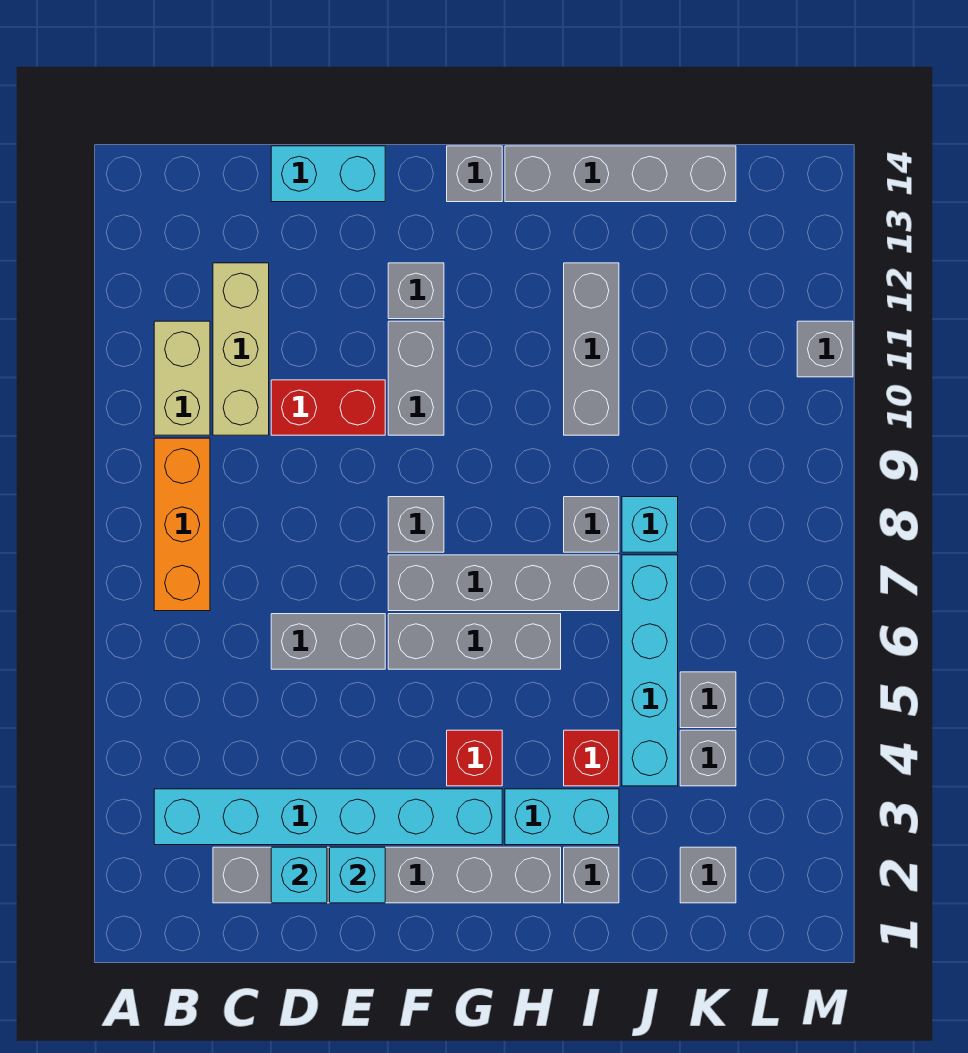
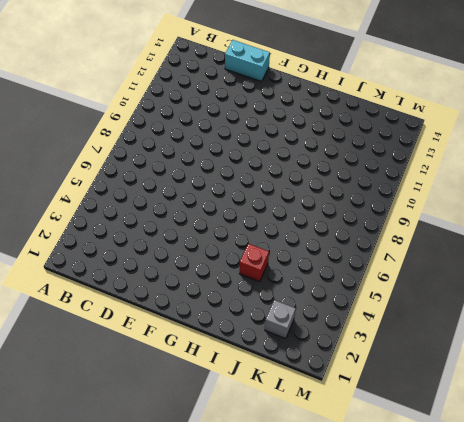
none -> cyan 1x6 brick [154,789,502,845]
none -> orange 1x3 brick [154,438,210,611]
none -> tan 1x2 brick [154,321,210,435]

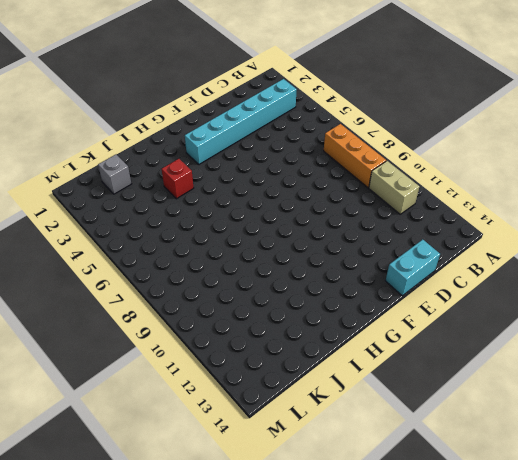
none -> grey 1x6 brick [213,847,561,903]
none -> tan 1x3 brick [213,263,269,435]
none -> grey 1x2 brick [271,614,385,669]

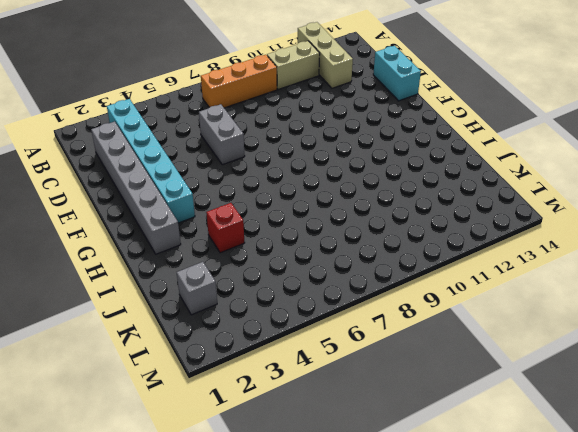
tan 1x3 brick [298,22,353,88] -> tan 1x3 brick turned to [213,263,269,435]
none -> red 1x2 brick [271,380,385,435]
none -> grey 1x3 brick [388,614,561,669]
none -> grey 1x4 brick [388,555,619,611]

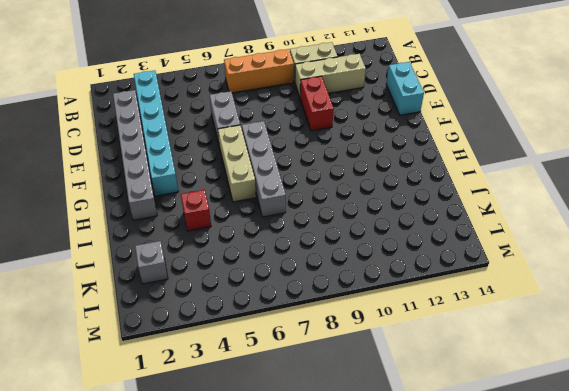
tan 1x3 brick [218,125,256,202] -> grey 1x3 brick [388,614,561,669]
none -> grey 1x1 brick [388,497,444,552]
none -> grey 1x2 brick [388,321,444,435]
none -> grey 1x1 brick [388,263,444,319]

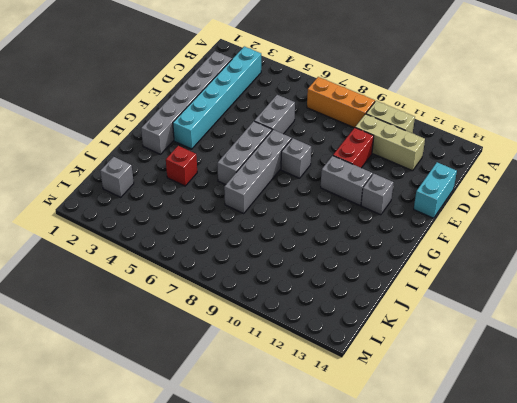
none -> red 1x1 brick [447,730,502,786]
none -> grey 1x1 brick [447,146,502,202]
none -> cyan 1x2 brick [505,789,619,845]

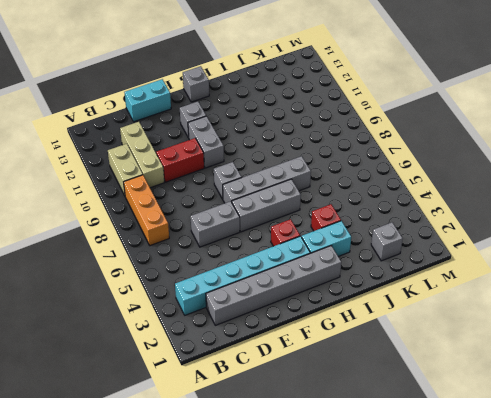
none -> grey 1x4 brick [505,146,736,202]
none -> grey 1x1 brick [564,847,619,903]
none -> grey 1x1 brick [564,497,619,552]

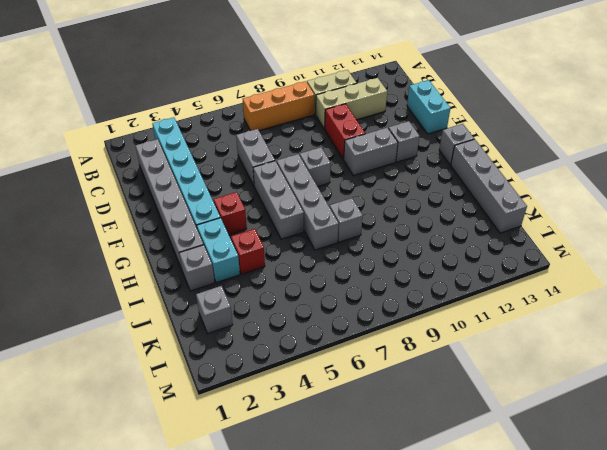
none -> grey 1x3 brick [564,263,619,435]
none -> cyan 1x4 brick [622,555,678,786]
none -> cyan 1x1 brick [622,497,678,552]

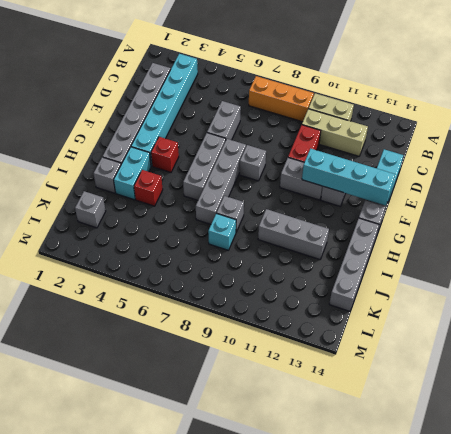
cyan 1x4 brick [302,149,395,206] -> cyan 1x4 brick moved to [622,555,678,786]
none -> grey 1x1 brick [680,730,736,786]
none -> grey 1x1 brick [680,672,736,728]
none -> grey 1x1 brick [797,321,853,377]

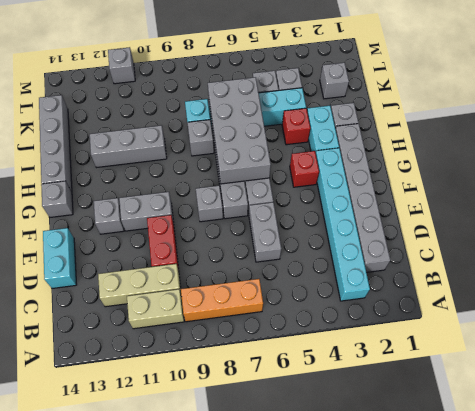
grey 2x4 brick [208,77,271,184] -> none
none -> cyan 1x1 brick [271,847,327,903]
none -> cyan 1x1 brick [330,847,385,903]

